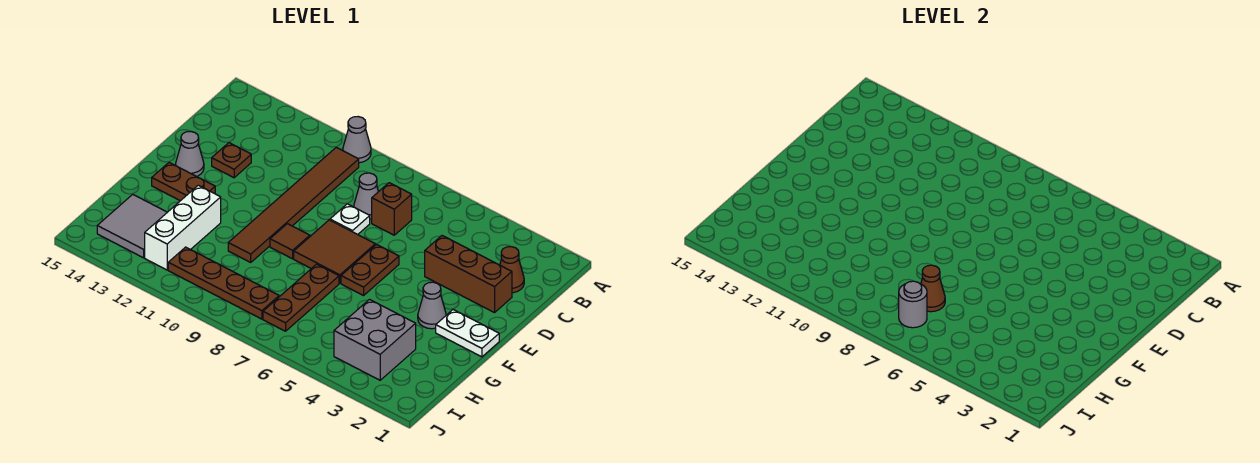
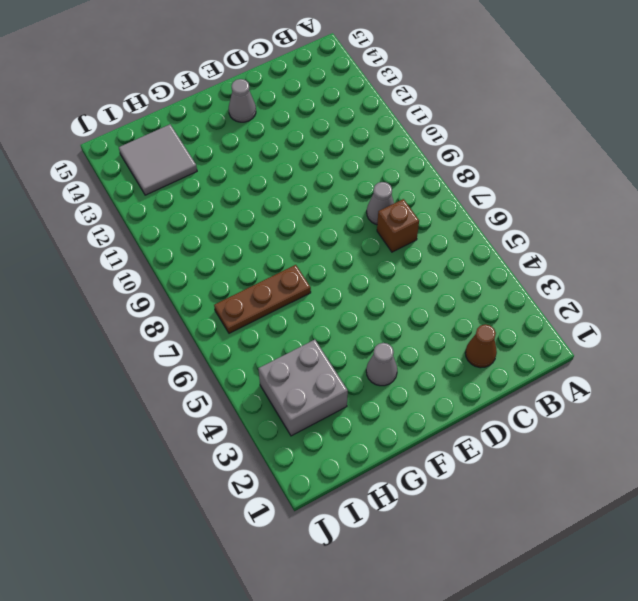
none -> grey 1x1 cone [343,117,371,163]
none -> brown 1x6 tile [228,147,359,262]
none -> brown 1x3 brick [425,236,512,313]

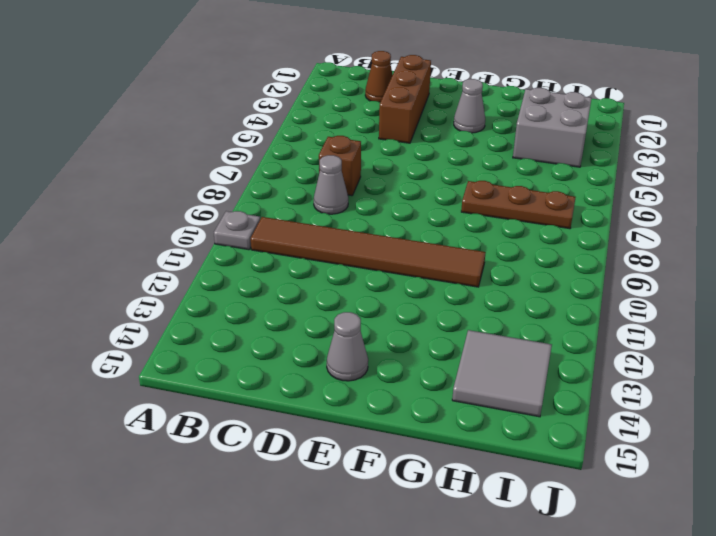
grey 1x1 plate [214,211,260,250] -> grey 1x1 cone [343,117,371,163]
none -> white 1x1 plate [330,204,370,234]
none -> brown 1x1 plate [212,143,251,178]
none -> brown 1x2 plate [341,245,399,296]

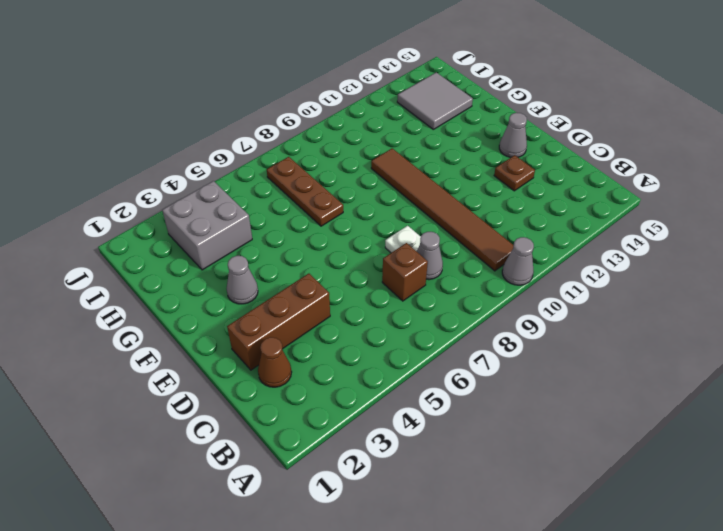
none -> brown 1x2 plate [341,245,399,296]
none -> brown 2x2 tile [294,220,375,283]
none -> white 1x2 plate [436,310,499,357]

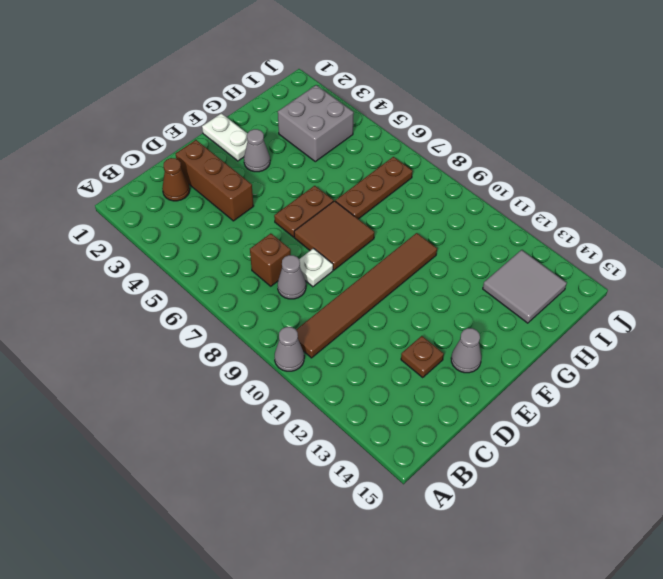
none -> brown 1x1 tile [270,224,310,259]
none -> brown 1x2 plate [152,163,215,201]
none -> white 1x3 brick [145,185,221,270]

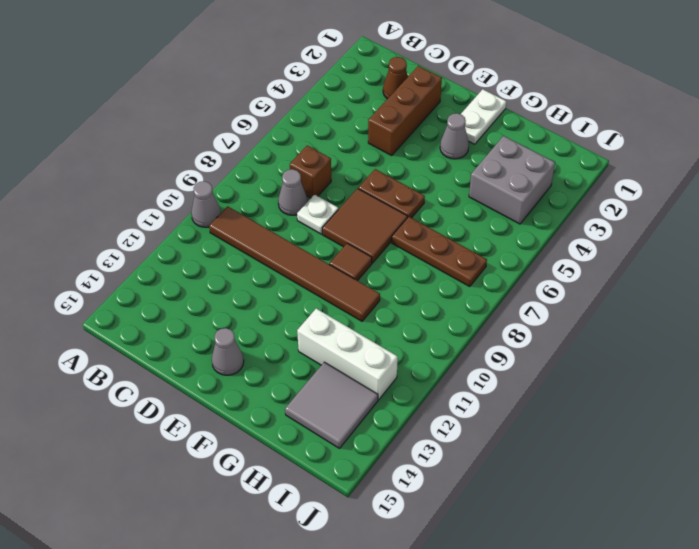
none -> brown 1x1 plate [212,143,251,178]
none -> brown 1x2 plate [152,163,215,201]
none -> brown 1x4 plate [168,247,279,319]

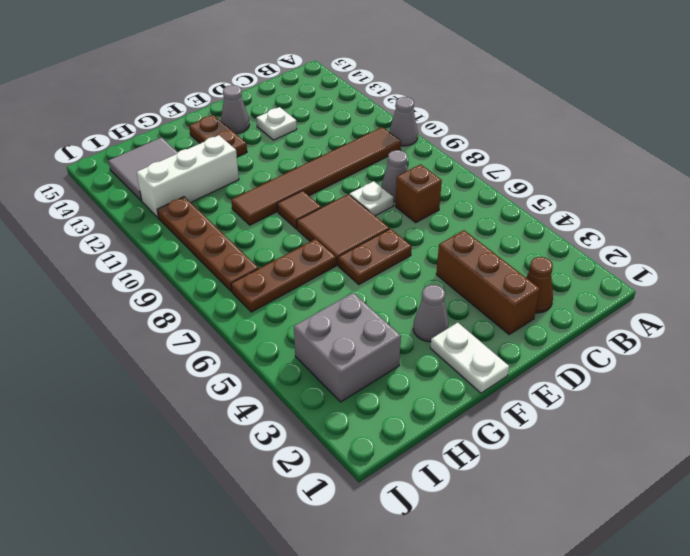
white 1x1 plate [256,107,297,140] -> brown 1x1 plate [212,143,251,178]
none -> brown 1x1 cone [921,265,945,312]
none -> grey 1x1 round brick [899,281,927,328]

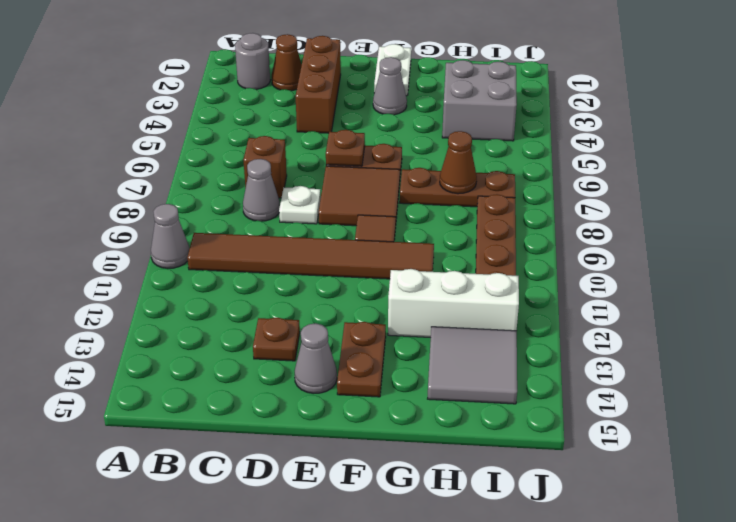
grey 1x1 round brick [235,33,270,89] -> grey 1x1 round brick moved to [899,281,927,328]
brown 1x1 plate [326,130,365,166] -> none

